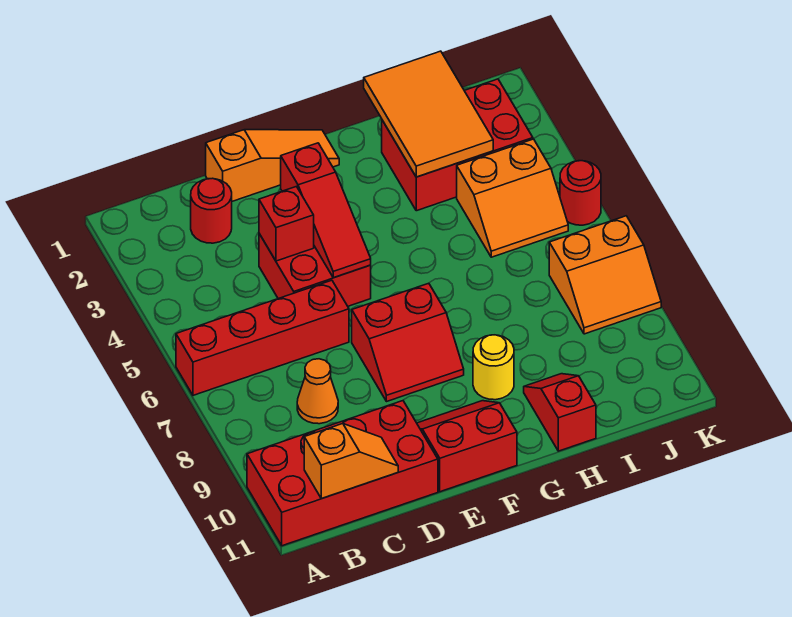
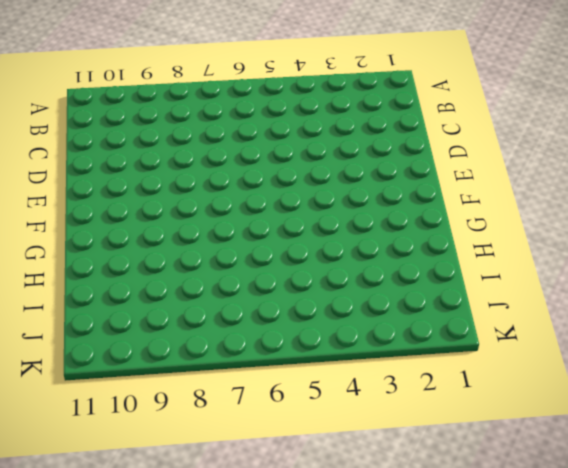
none -> red 1x4 brick [176,280,349,395]
none -> red 2x4 brick [247,401,438,546]
none -> red 1x1 round brick [191,178,232,243]

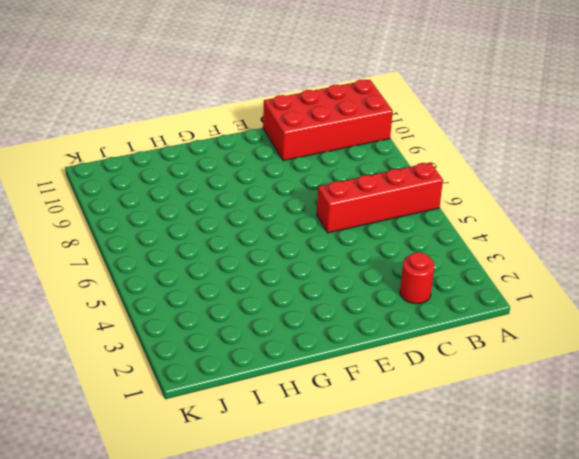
none -> orange 1x1 cone [297,359,338,424]
none -> orange 1x3 slope [206,130,339,201]
none -> red 2x2 brick [259,234,371,306]

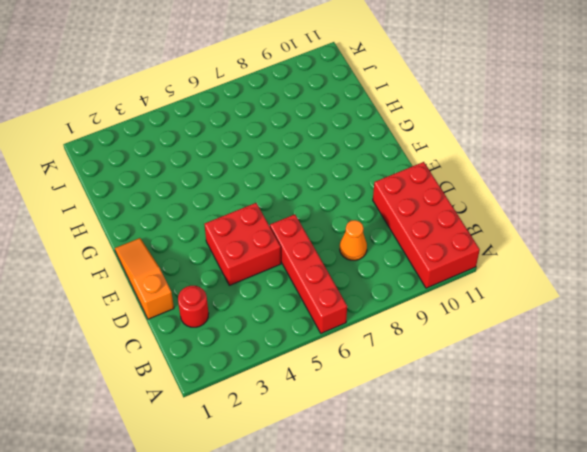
none -> red 2x2 slope [352,283,464,402]
none -> red 2x2 slope [417,401,517,492]
none -> yellow 1x1 round brick [473,335,514,400]

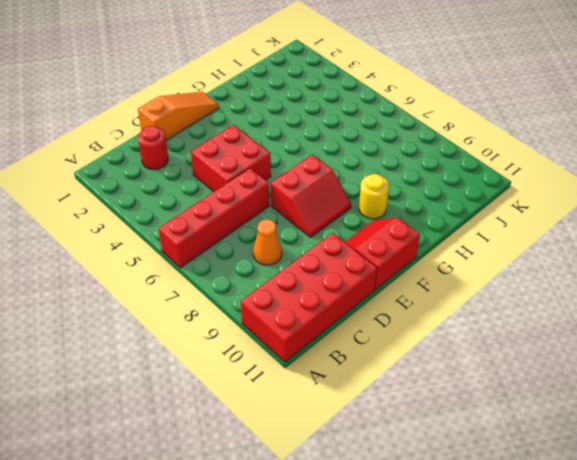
none -> red 2x3 brick [382,79,533,211]
none -> red 1x2 slope [524,374,596,451]
none -> orange 2x2 slope [457,139,568,257]

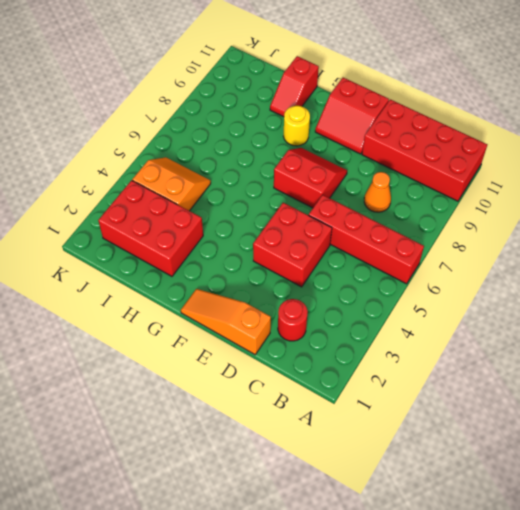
none -> orange 2x2 slope [549,216,661,334]
none -> red 1x1 round brick [560,161,601,225]
none -> orange 1x2 slope [304,424,398,499]

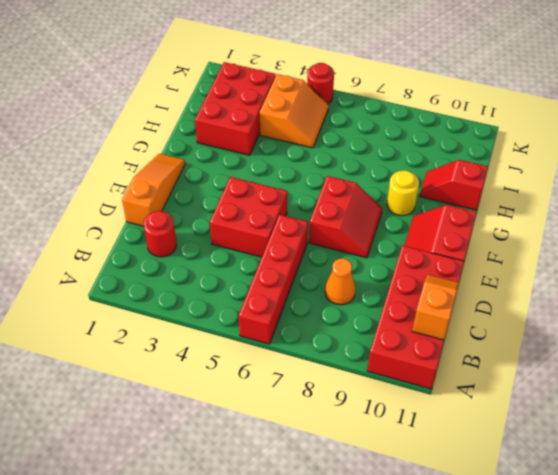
none -> orange 2x2 slope [549,216,661,334]
none -> red 1x1 brick [259,186,314,261]
none -> red 1x3 slope [281,143,371,278]

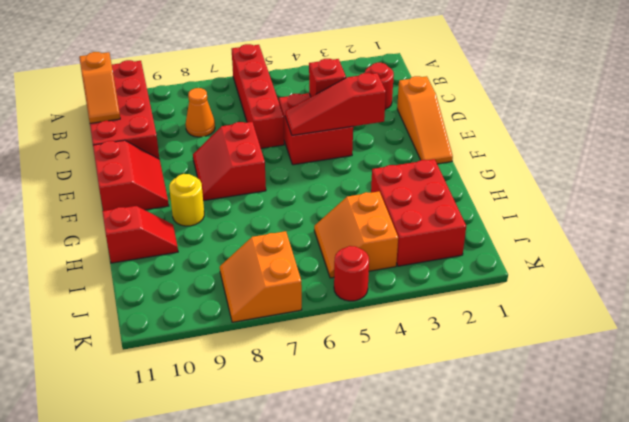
none -> orange 2x3 tile [364,51,493,177]

